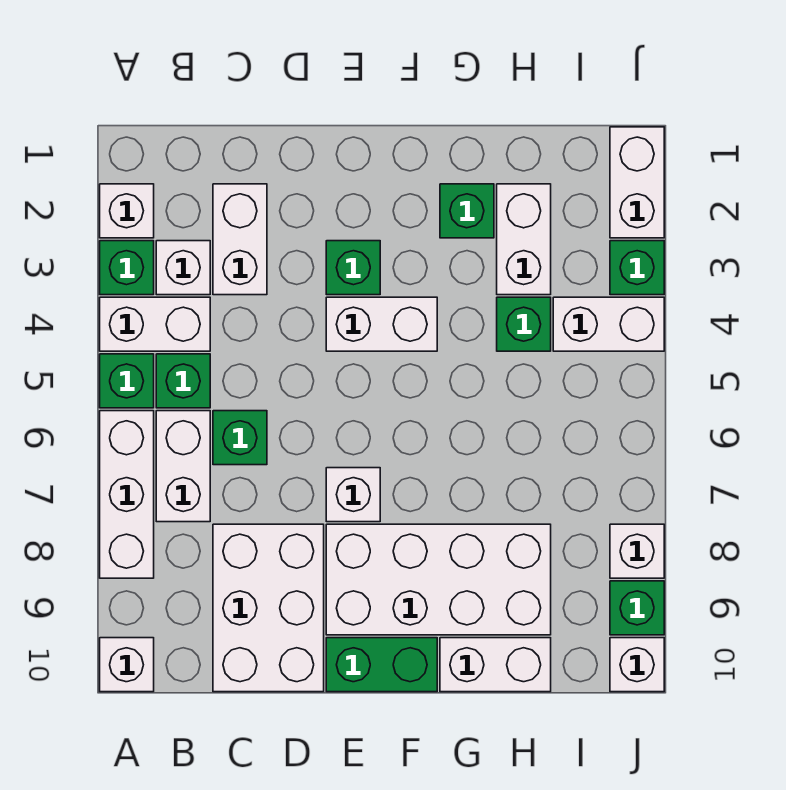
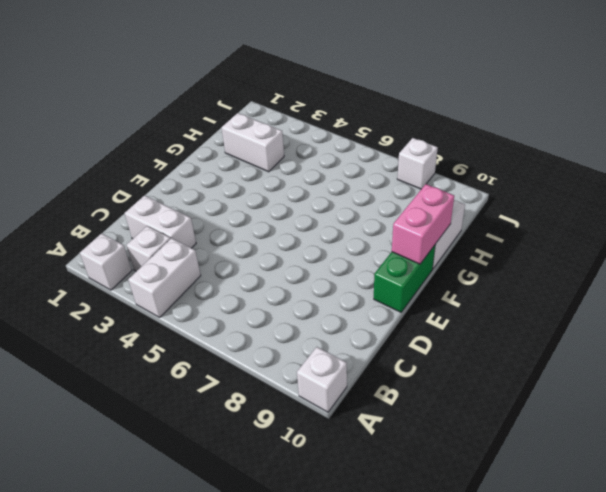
pink 1x2 brick [392,184,454,264] -> none
none -> green 1x1 brick [100,241,154,295]
none -> green 1x1 brick [100,354,154,408]
none -> white 1x3 brick [100,411,154,578]

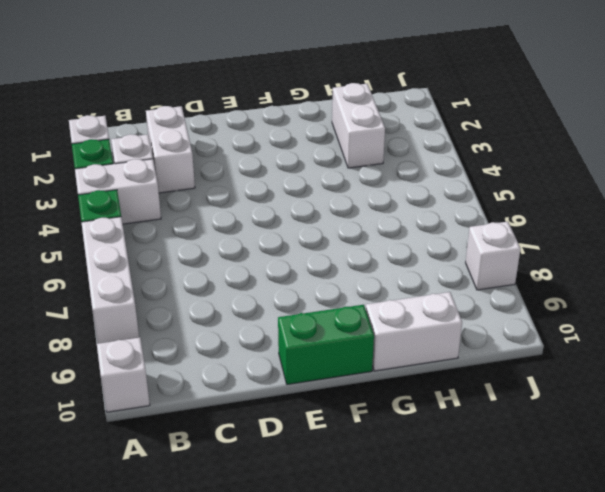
none -> green 1x1 brick [156,354,210,408]
none -> white 1x2 brick [156,411,210,522]
none -> green 1x1 brick [213,411,267,465]

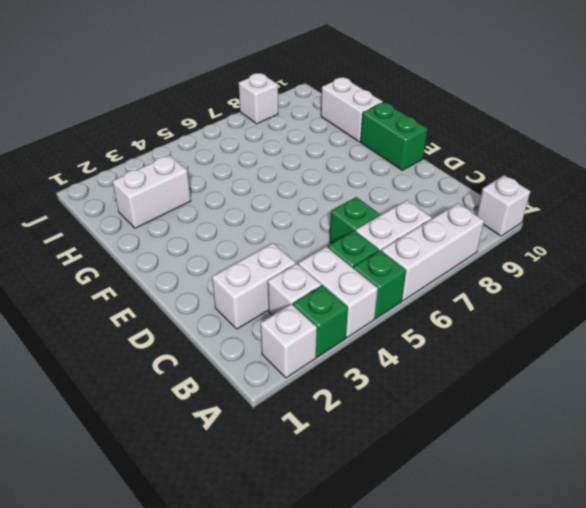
none -> white 2x3 brick [213,524,324,692]
none -> green 1x1 brick [326,241,380,295]
none -> white 1x2 brick [326,297,437,351]

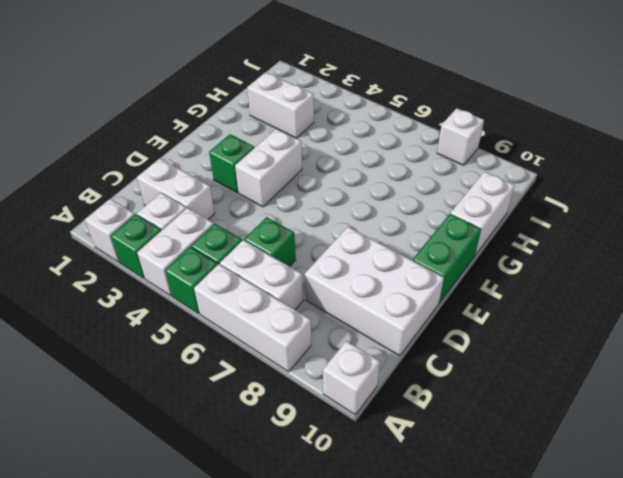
none -> white 1x1 brick [326,468,380,522]
none -> white 2x4 brick [326,524,551,635]
none -> green 1x1 brick [440,184,494,238]

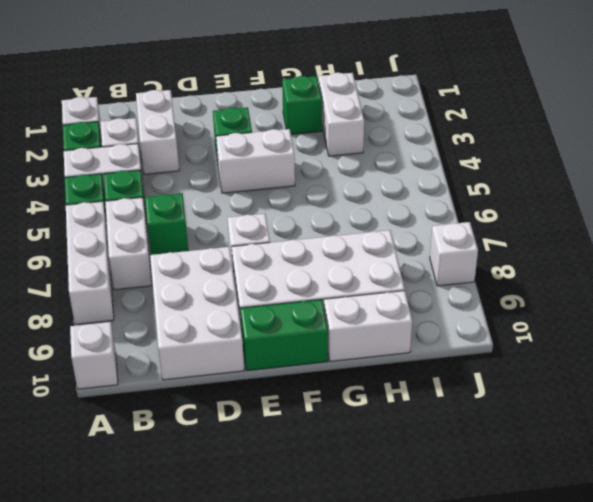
none -> green 1x1 brick [497,297,551,351]
none -> white 1x2 brick [553,297,664,351]
none -> white 1x2 brick [610,127,664,238]

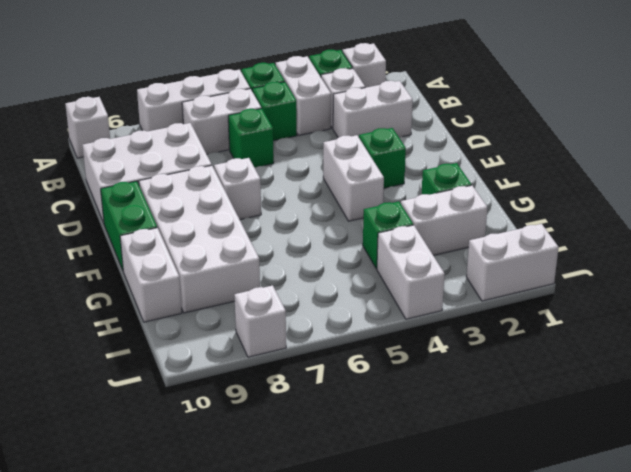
none -> green 1x1 brick [610,241,664,295]
none -> green 1x1 brick [610,581,664,635]
none -> white 1x1 brick [610,638,664,692]

